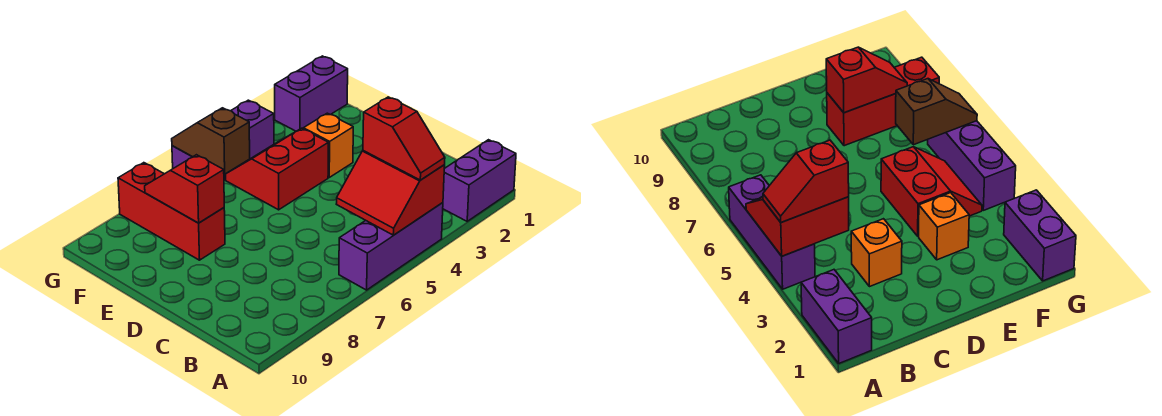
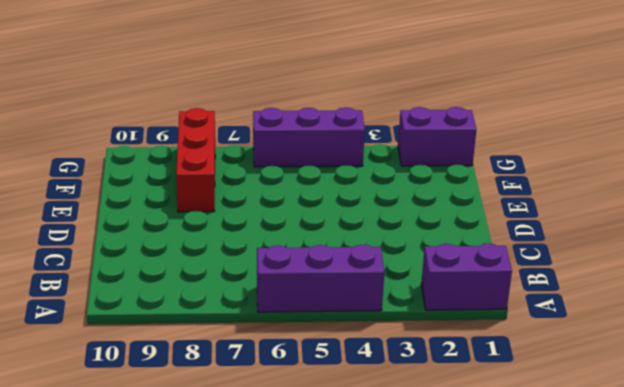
none -> orange 1x1 brick [851,219,902,287]
none -> orange 1x1 brick [303,113,353,177]
none -> red 2x2 slope [226,128,328,210]

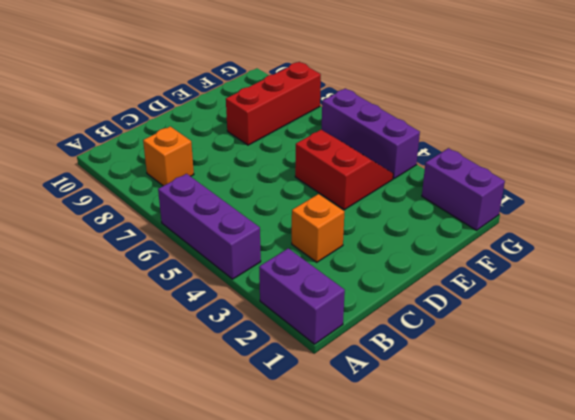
orange 1x1 brick [143,126,194,186] -> orange 1x1 brick moved to [303,113,353,177]
none -> red 2x2 slope [337,151,445,235]
none -> red 1x2 slope [145,155,224,223]
none -> brown 1x2 slope [172,108,250,174]

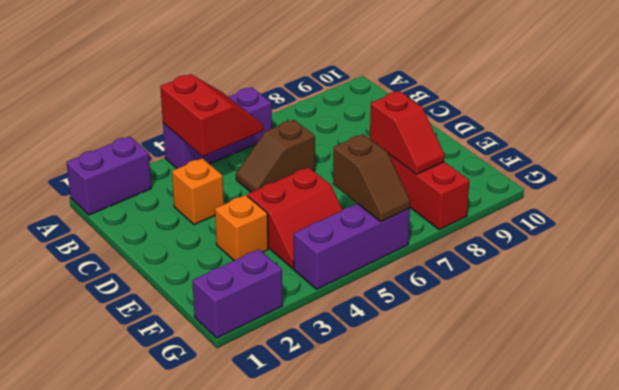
brown 1x2 slope [236,120,315,192] -> none
none -> red 1x2 slope [363,97,445,180]

